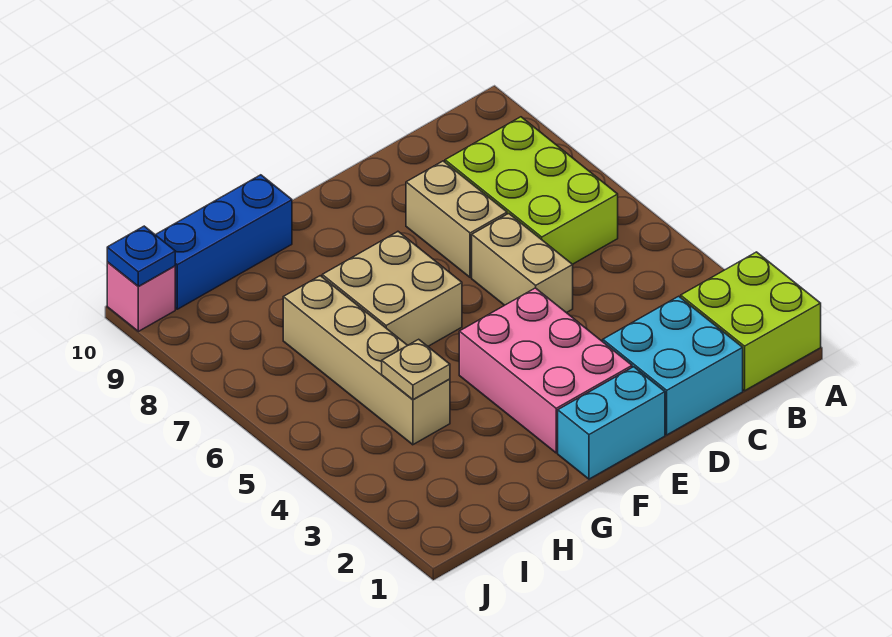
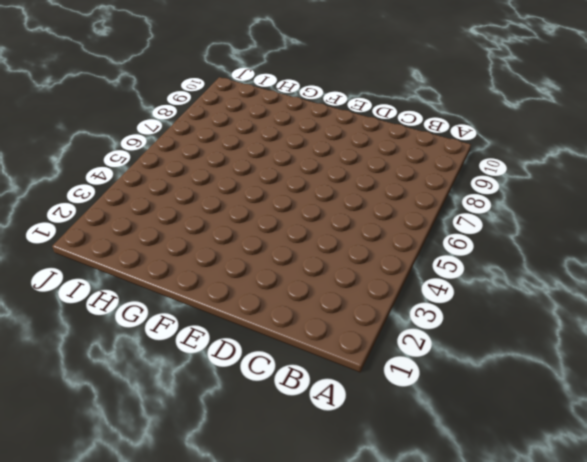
none -> lime 2x2 brick [681,252,821,391]
none -> lime 2x3 brick [445,117,618,264]
none -> cyan 2x2 brick [603,296,743,435]

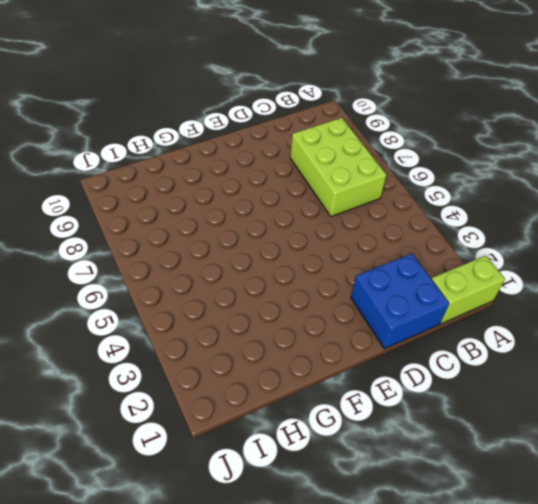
lime 1x2 brick [432,255,505,324] -> lime 2x2 brick [681,252,821,391]
blue 2x2 brick [351,253,449,349] -> cyan 2x2 brick [603,296,743,435]
none -> tan 1x2 brick [472,213,573,313]
none -> tan 1x2 brick [406,161,507,278]
none -> cyan 1x2 brick [558,367,665,479]

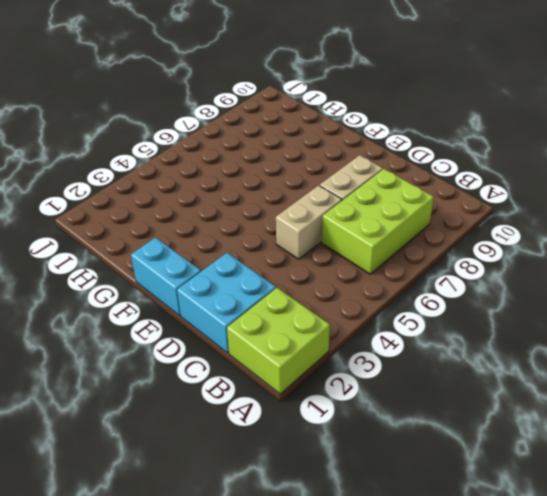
none -> pink 2x3 brick [459,288,632,453]
none -> tan 2x2 brick [322,232,462,346]
none -> blue 1x3 brick [156,175,292,309]

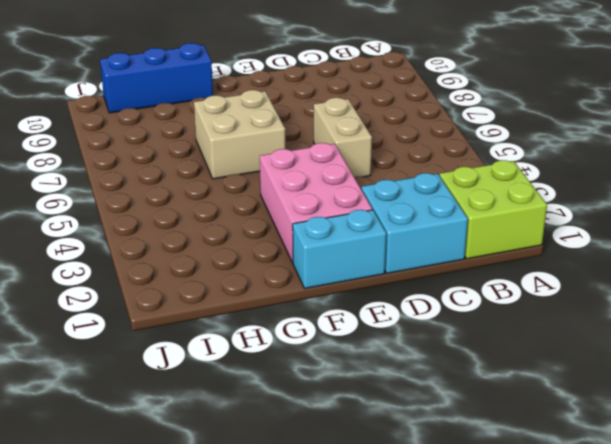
none -> lime 2x3 brick [445,117,618,264]
none -> tan 1x2 brick [406,161,507,278]
none -> tan 1x4 brick [283,276,450,445]

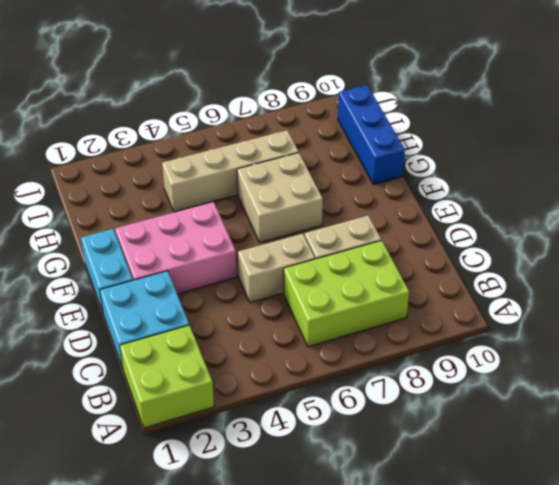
none -> pink 1x1 brick [107,262,175,331]
none -> tan 1x1 plate [382,339,450,400]
none -> blue 1x1 plate [107,226,175,286]

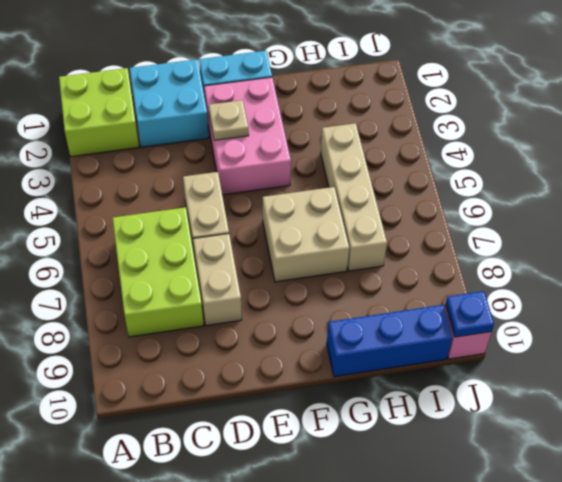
tan 1x1 plate [209,100,249,140] -> tan 1x1 plate moved to [382,339,450,400]

